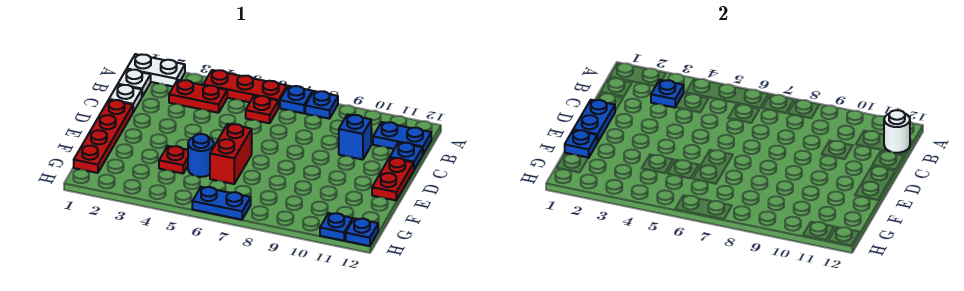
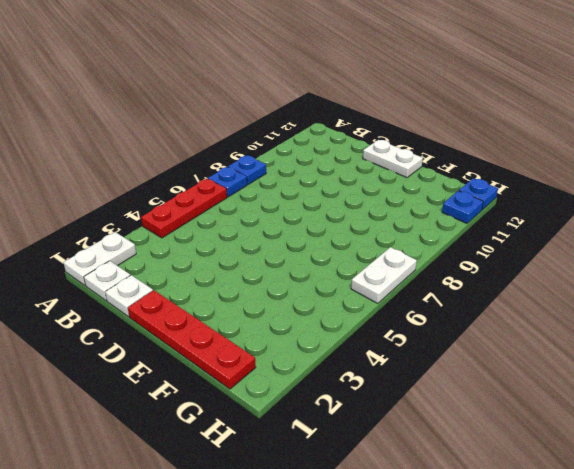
white 1x2 plate [363,140,423,178] -> red 1x2 plate [372,158,414,200]
white 1x2 plate [351,247,417,303] -> blue 1x2 plate [192,187,251,220]
none -> red 1x2 plate [169,80,227,113]
none -> red 1x1 plate [246,96,278,123]
none -> blue 1x2 plate [373,122,431,154]

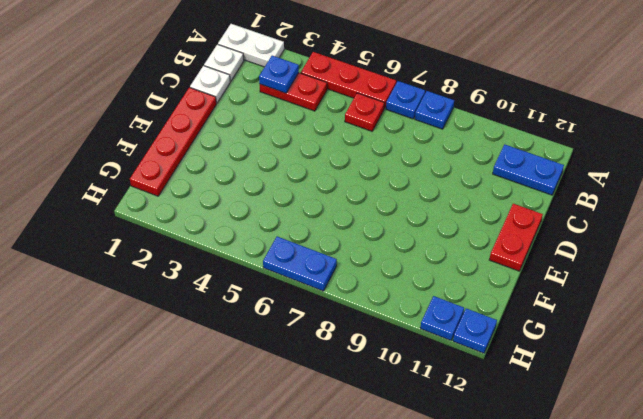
none -> blue 1x1 brick [339,114,371,160]
none -> blue 1x1 plate [390,142,423,170]
none -> red 1x2 brick [210,124,252,184]

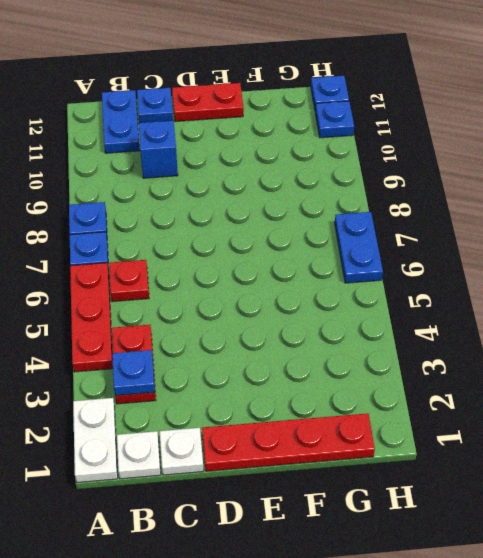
none -> red 1x2 brick [210,124,252,184]
none -> red 1x1 plate [159,146,188,173]
none -> blue 1x1 round brick [188,134,214,177]

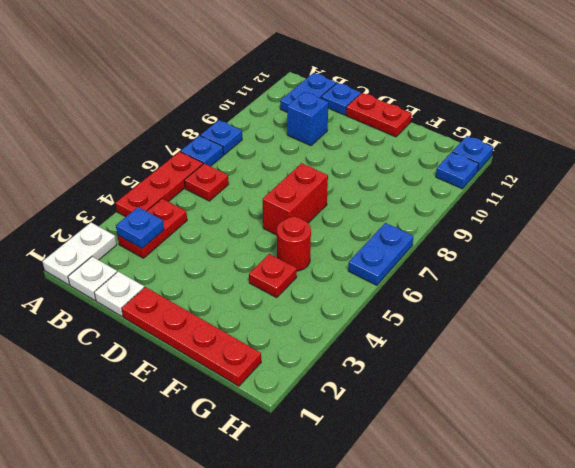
red 1x2 brick [263,163,328,235] -> red 1x2 brick turned to [210,124,252,184]
red 1x1 round brick [277,217,311,271] -> blue 1x1 round brick [188,134,214,177]
none -> white 1x1 round brick [884,110,910,153]
none -> blue 1x2 plate [573,100,615,142]
none -> blue 1x1 plate [565,130,597,158]

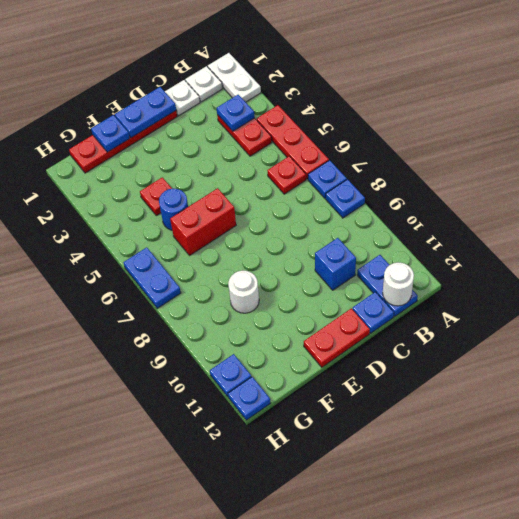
white 1x1 round brick [228,271,259,313] -> none

